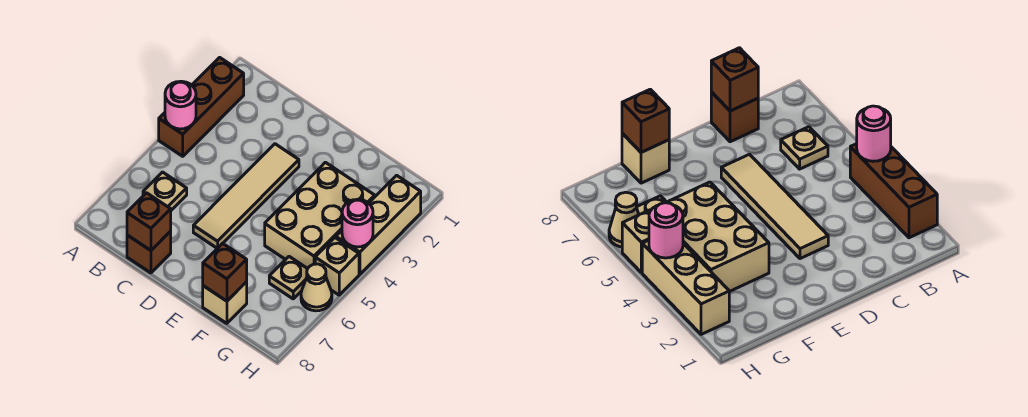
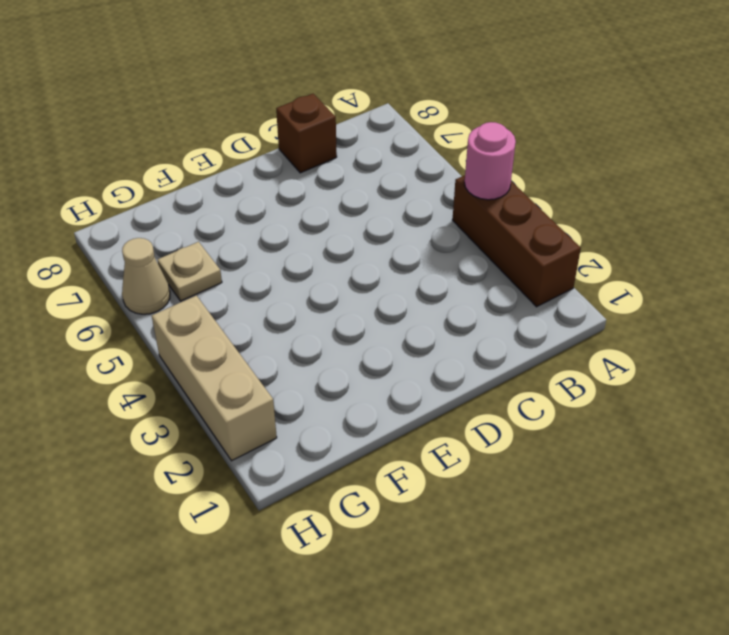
none -> tan 1x1 plate [143,172,187,210]
none -> tan 1x4 tile [193,144,299,248]
none -> tan 2x3 brick [265,162,375,269]

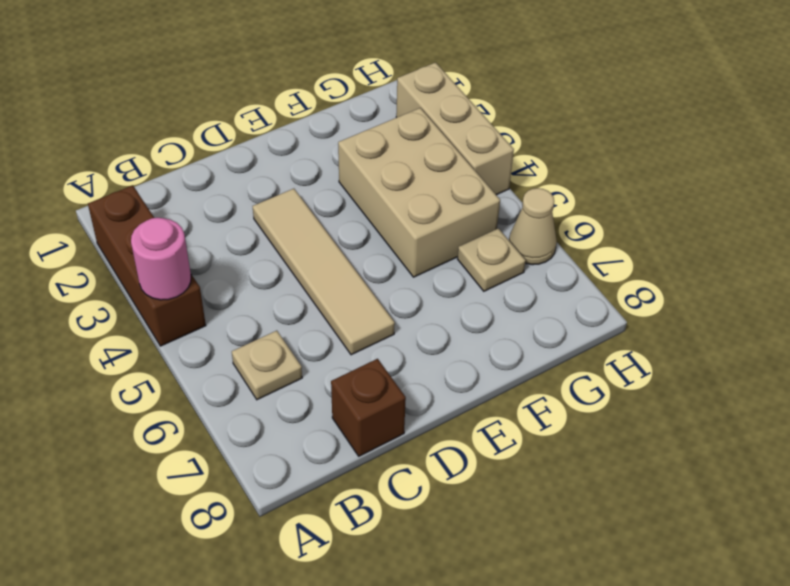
none -> tan 1x1 brick [203,282,247,323]
none -> tan 1x1 brick [315,238,359,295]
none -> brown 1x1 brick [127,193,171,250]

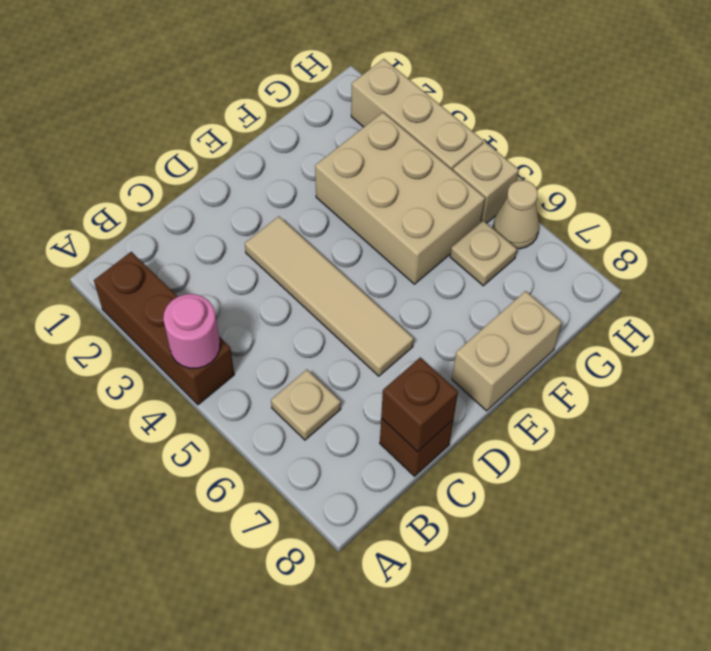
tan 1x2 brick [452,291,562,411] -> tan 1x1 brick [203,282,247,323]
none -> brown 1x1 brick [203,243,247,301]
none -> pink 1x1 round brick [342,199,373,247]

